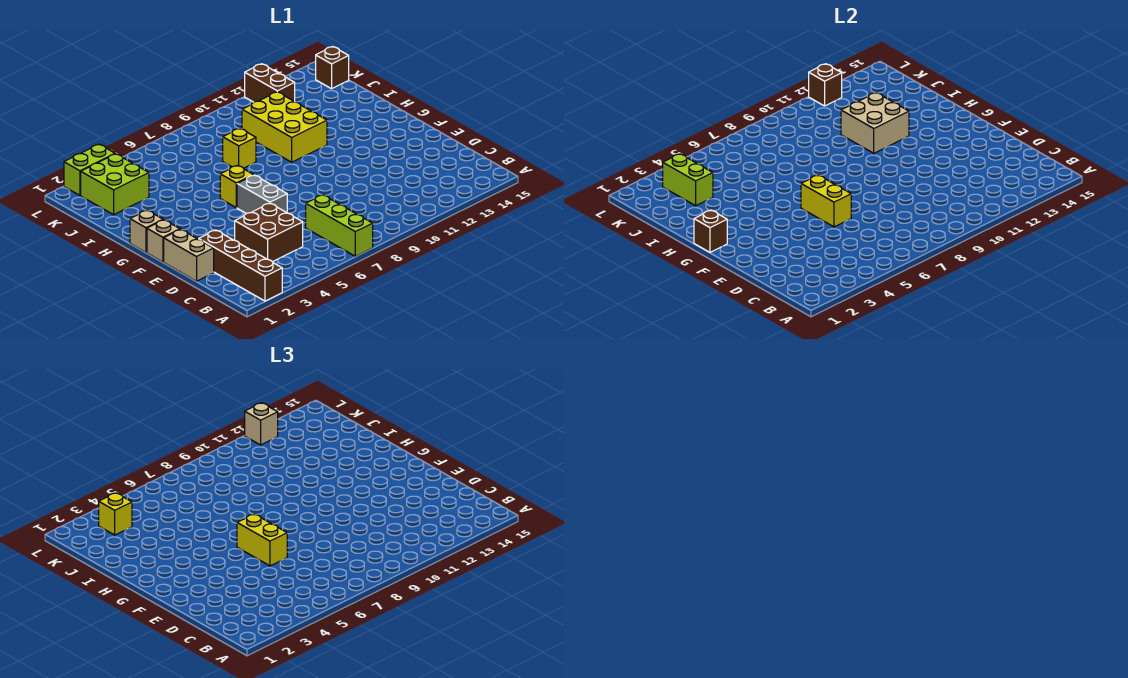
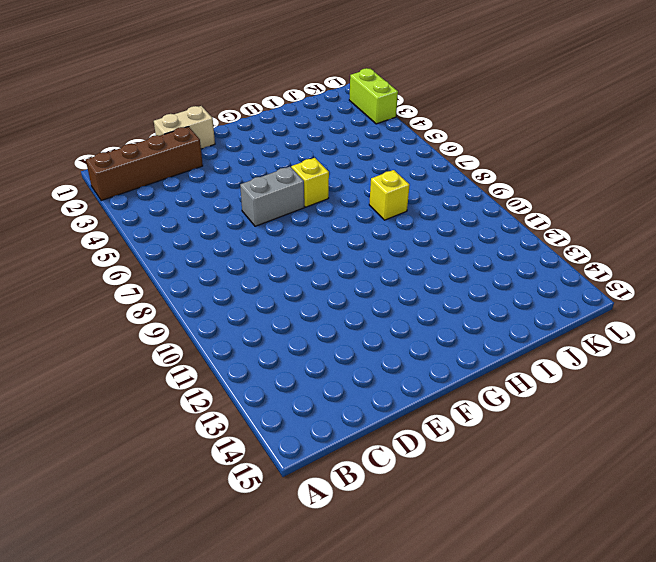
none -> lime 1x3 brick [306,195,373,256]
none -> brown 2x2 brick [235,204,303,262]
none -> tan 1x1 brick [147,220,180,262]

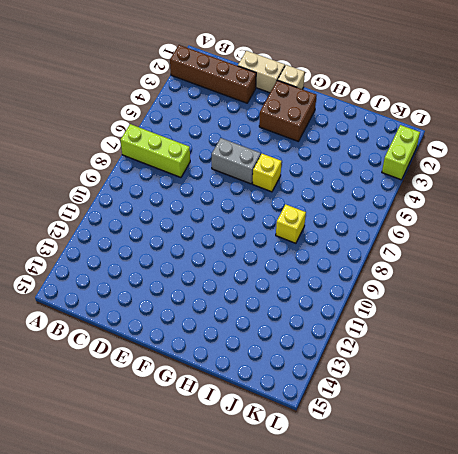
brown 2x2 brick [259,80,317,141] -> brown 2x2 brick moved to [235,204,303,262]
none -> tan 1x1 brick [130,210,163,252]
none -> yellow 2x3 brick [242,92,327,162]
none -> lime 2x2 brick [81,154,149,215]

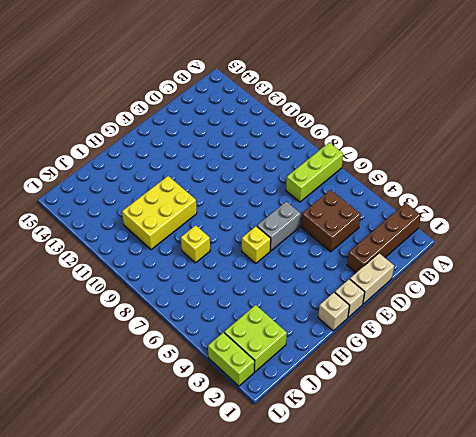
none -> brown 1x2 brick [245,64,295,102]
none -> brown 1x1 brick [316,47,349,89]
none -> yellow 1x2 brick [801,175,851,227]

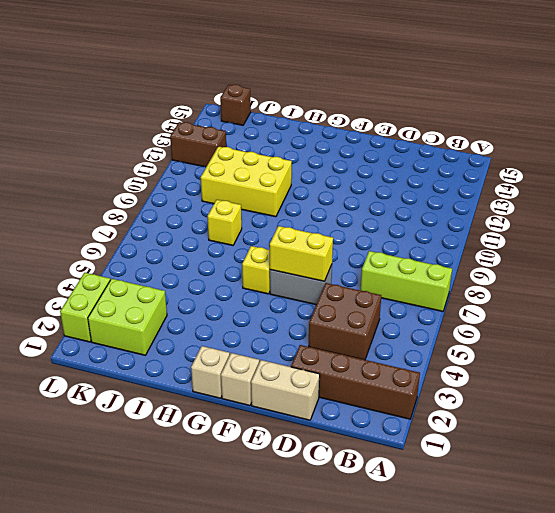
none -> brown 1x1 brick [694,210,727,252]
none -> tan 2x2 brick [841,93,909,153]
none -> lime 1x2 brick [663,154,713,206]

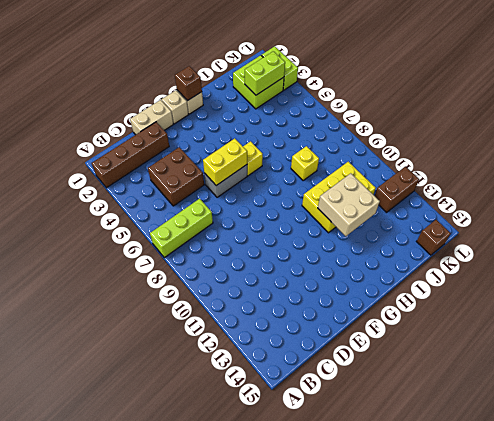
none -> brown 1x1 brick [809,64,842,106]
none -> yellow 1x2 brick [237,514,287,566]
none -> yellow 1x1 brick [99,493,132,535]

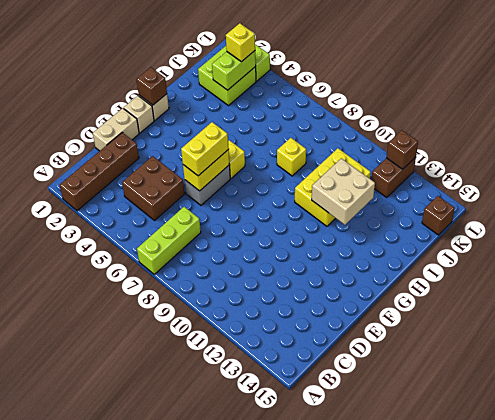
none -> tan 1x1 brick [245,403,278,445]

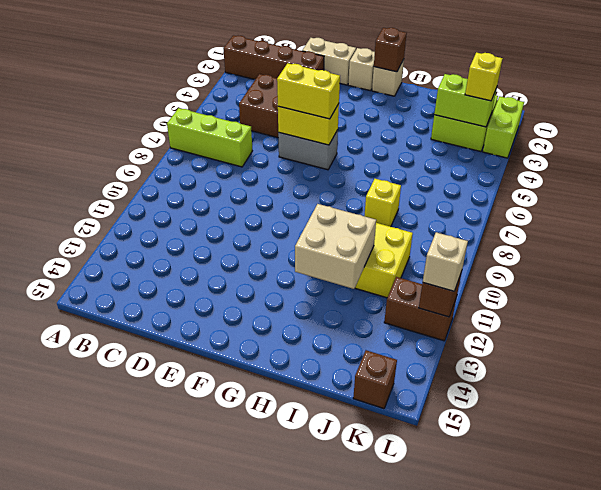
none -> yellow 1x1 brick [220,166,253,208]

